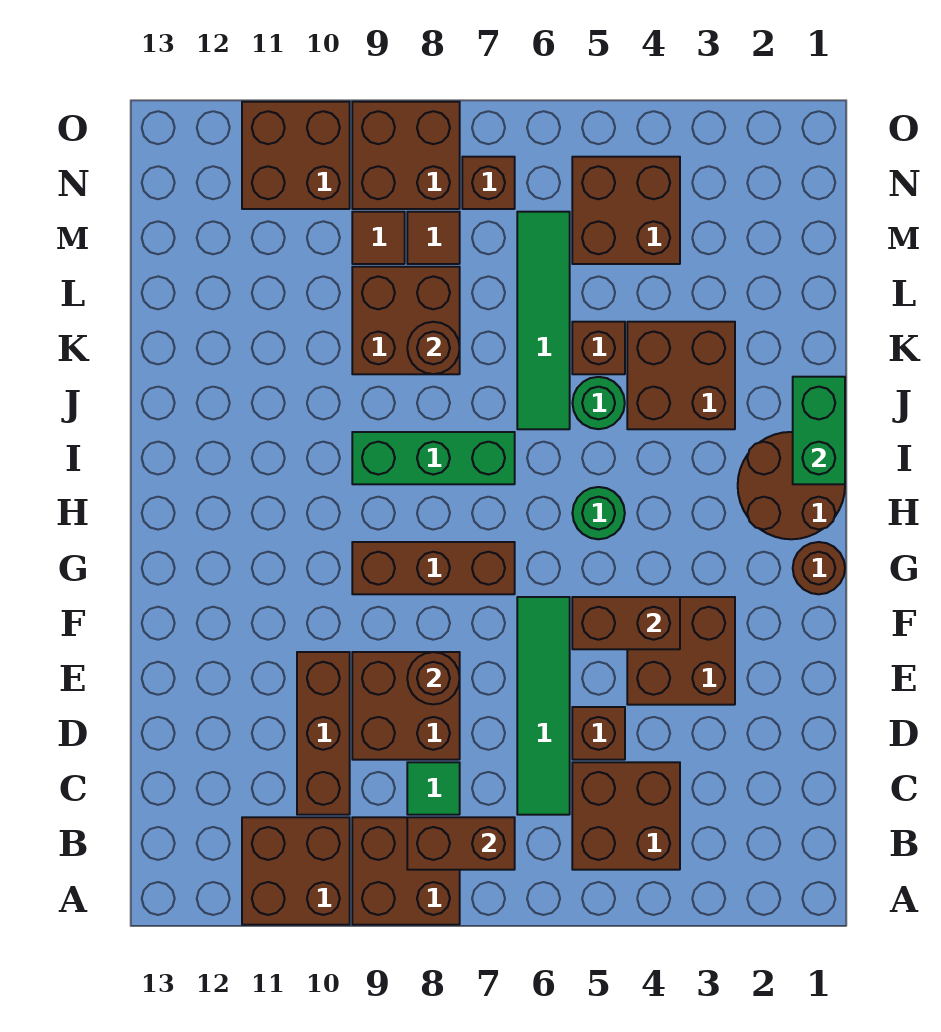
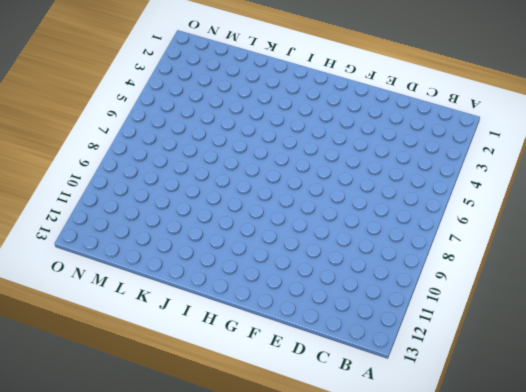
none -> brown 2x2 brick [352,817,460,925]
none -> brown 2x2 brick [242,817,350,925]
none -> brown 2x2 brick [572,762,680,870]
none -> green 1x4 tile [517,597,570,815]

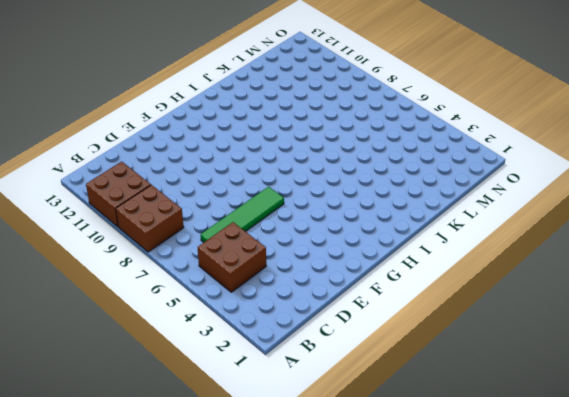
none -> green 1x1 tile [407,762,460,815]
none -> brown 1x3 brick [297,652,350,815]
none -> brown 1x1 brick [572,707,625,760]
none -> brown 2x2 brick [352,652,460,760]

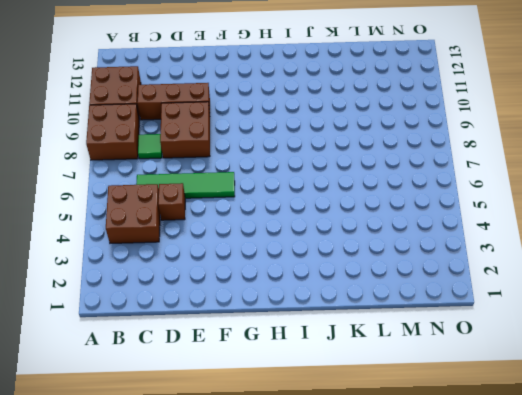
none -> brown 2x2 brick [627,597,735,705]
none -> brown 1x1 round brick [793,542,845,594]
none -> brown 1x3 brick [352,542,515,594]
none -> brown 2x2 round brick [738,432,845,539]

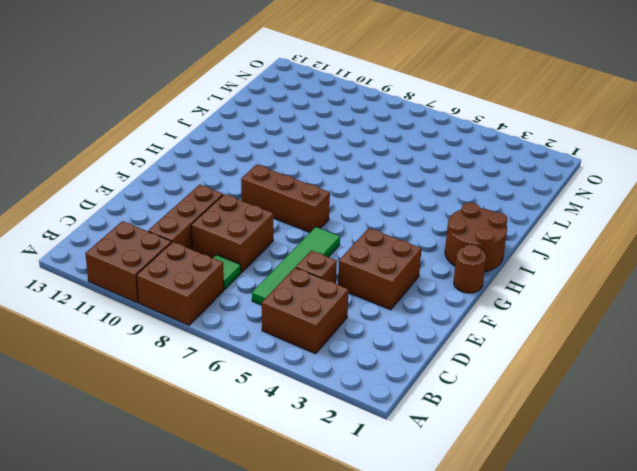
none -> green 1x1 round brick [572,487,625,539]
none -> green 1x3 brick [352,432,515,484]
none -> brown 2x2 brick [627,322,735,429]
none -> green 1x1 round brick [573,377,625,429]

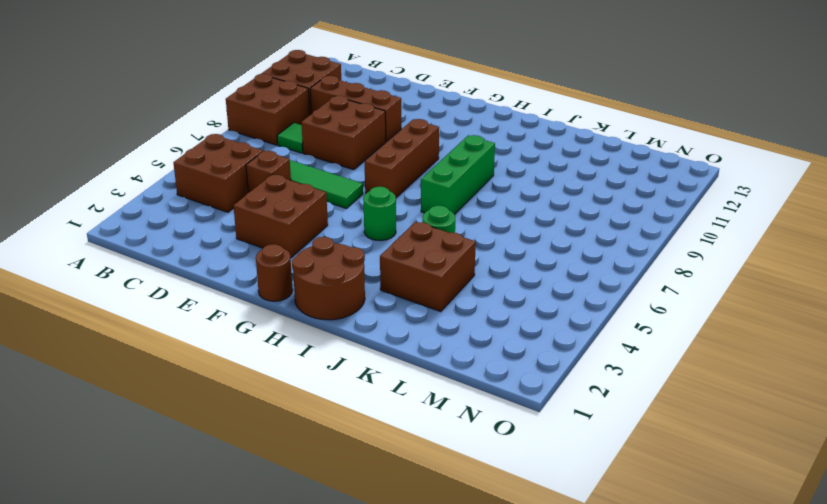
none -> green 1x4 tile [517,212,570,429]
none -> brown 1x1 brick [572,322,625,374]
none -> brown 2x2 brick [352,267,460,374]
none -> brown 2x2 brick [572,157,680,264]

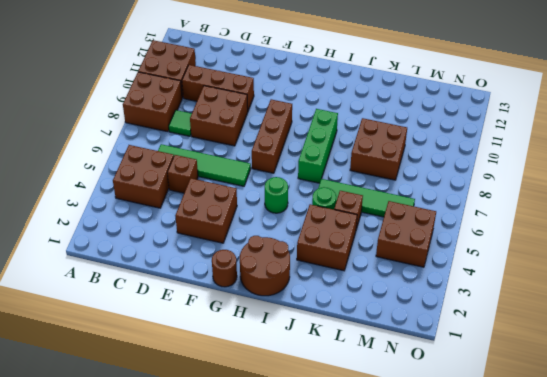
none -> brown 1x1 tile [407,212,460,264]
none -> brown 1x1 tile [352,212,405,264]
none -> brown 1x1 brick [462,157,515,209]
none -> brown 2x2 brick [352,102,460,209]

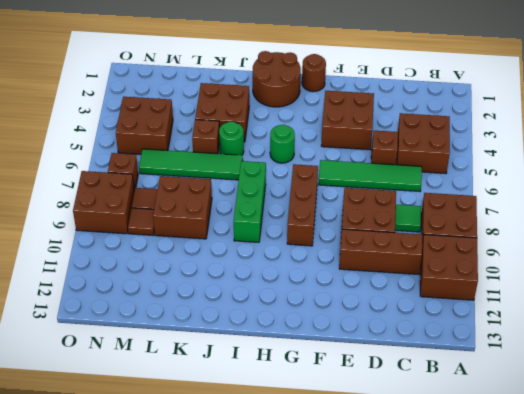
none -> brown 2x2 brick [242,102,350,209]
none -> brown 1x2 brick [407,817,515,870]
none -> brown 1x1 round brick [407,652,460,704]
none -> brown 1x2 brick [572,597,680,649]

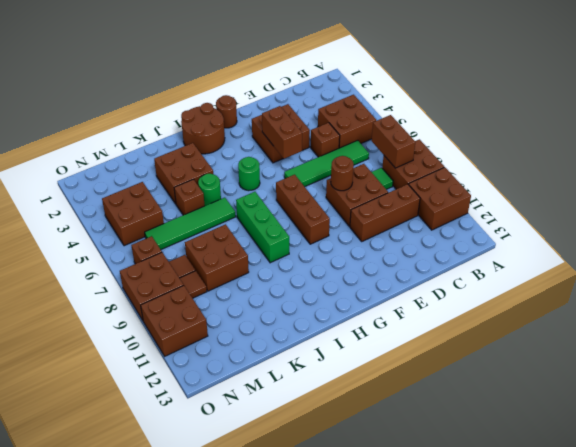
none -> green 1x2 brick [793,377,845,484]
none -> brown 1x1 round brick [407,322,460,374]

